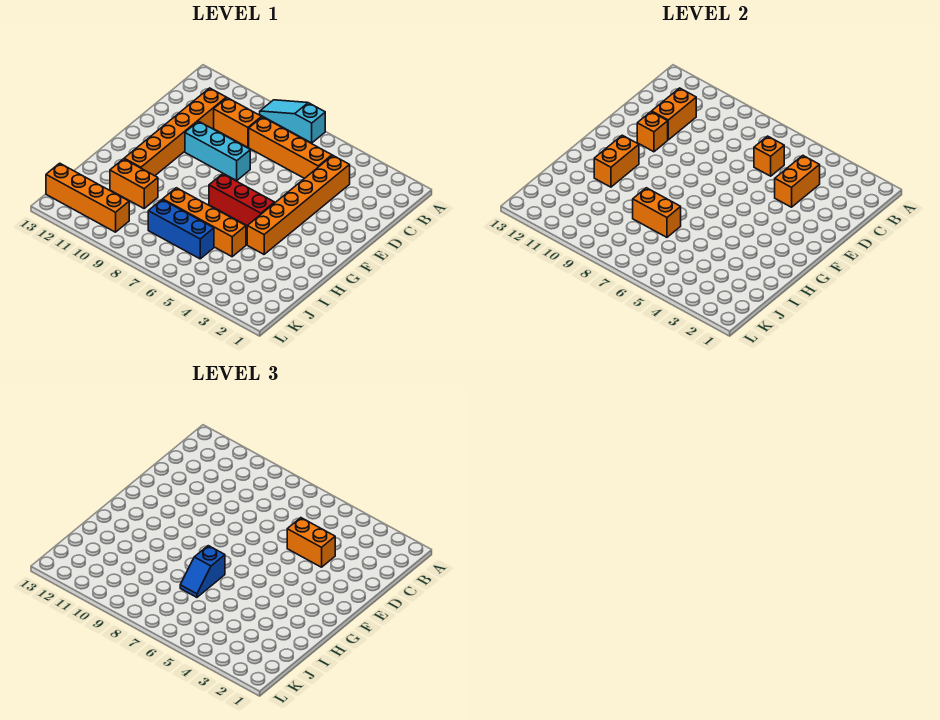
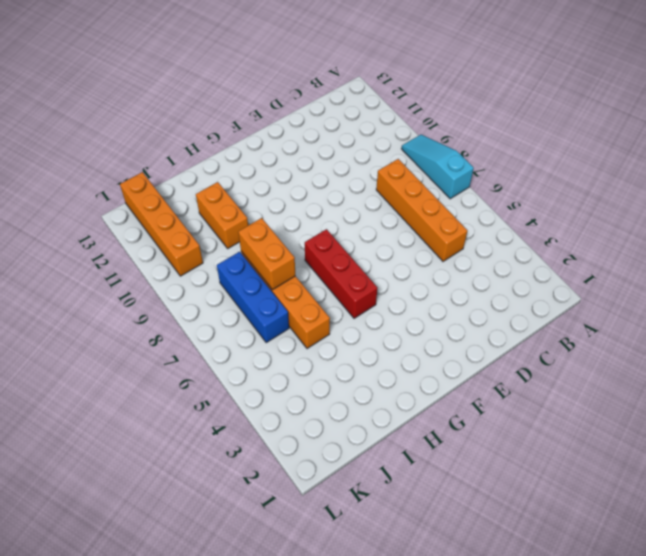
none -> orange 1x6 brick [247,156,350,254]
none -> orange 1x2 brick [214,98,262,147]
none -> orange 1x6 brick [124,88,226,176]

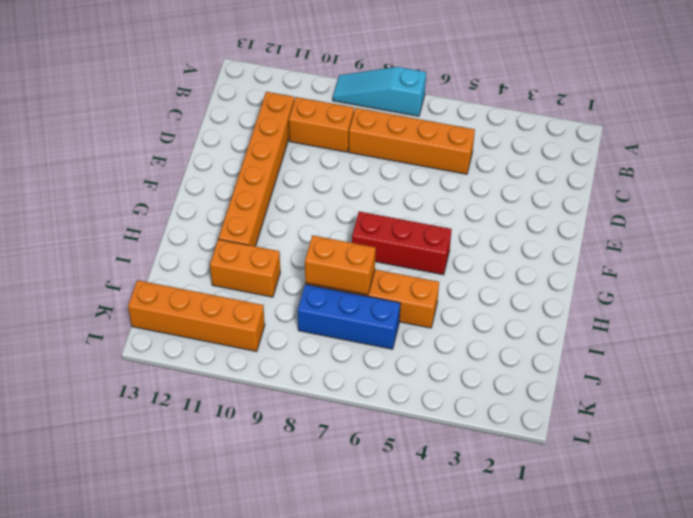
none -> orange 1x6 brick [247,156,350,254]
none -> cyan 1x3 brick [185,121,250,180]
none -> orange 1x2 brick [775,156,820,207]

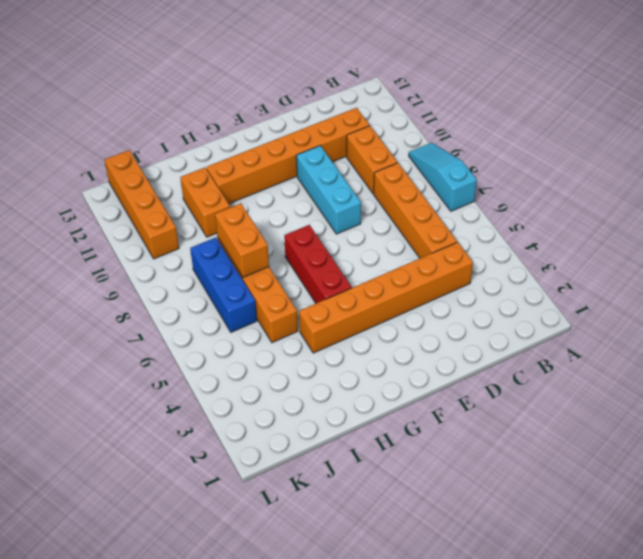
none -> orange 1x2 brick [775,156,820,207]
none -> orange 1x1 brick [754,136,784,176]
none -> orange 1x2 brick [652,88,696,140]

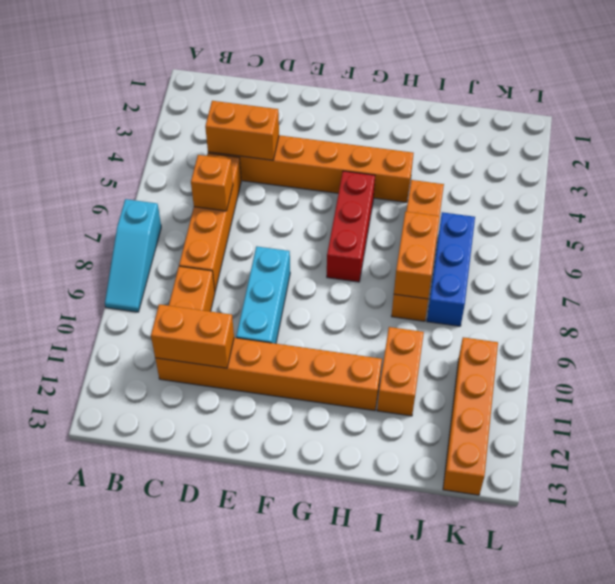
none -> orange 1x1 brick [637,112,668,152]
none -> orange 1x2 brick [594,135,639,187]
none -> orange 1x2 brick [287,518,335,567]

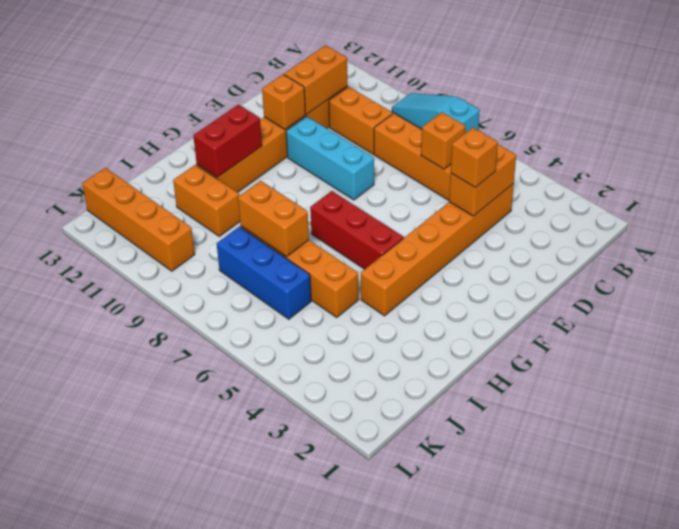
orange 1x1 brick [451,127,498,187] -> orange 1x2 brick [287,518,335,567]
red 1x2 brick [193,105,262,177] -> orange 1x2 brick [594,135,639,187]
none -> blue 1x2 slope [180,546,225,597]

